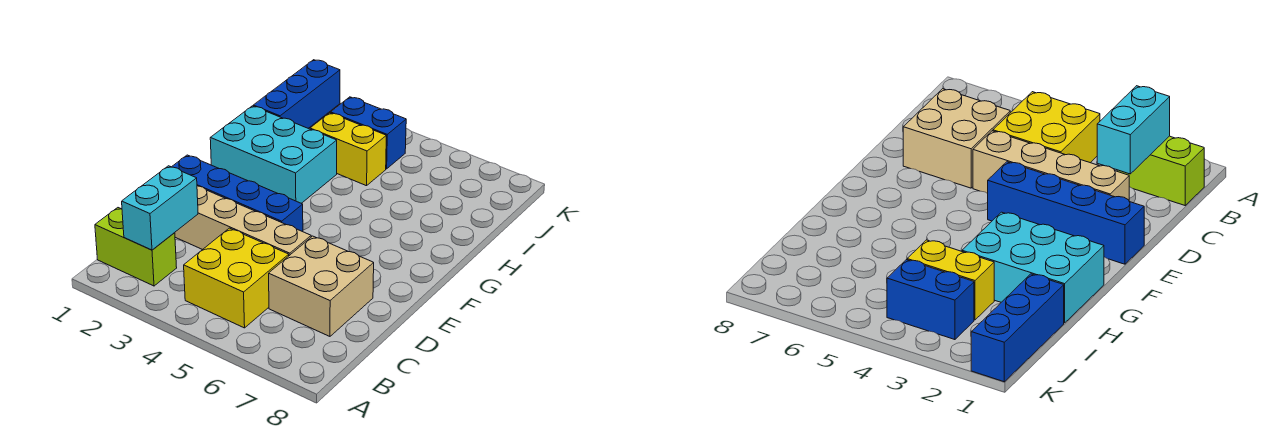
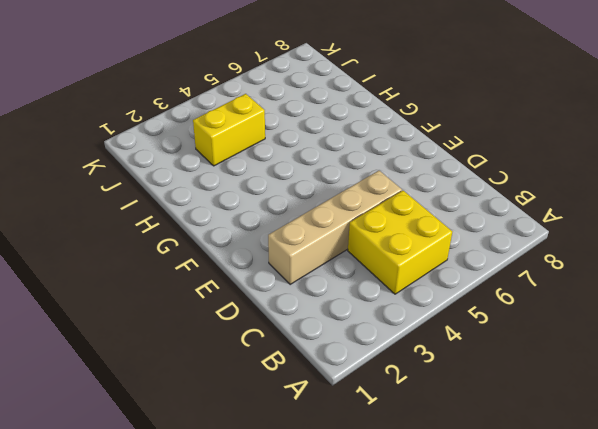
none -> lime 1x2 brick [95,208,177,286]
none -> tan 2x2 brick [269,236,374,336]

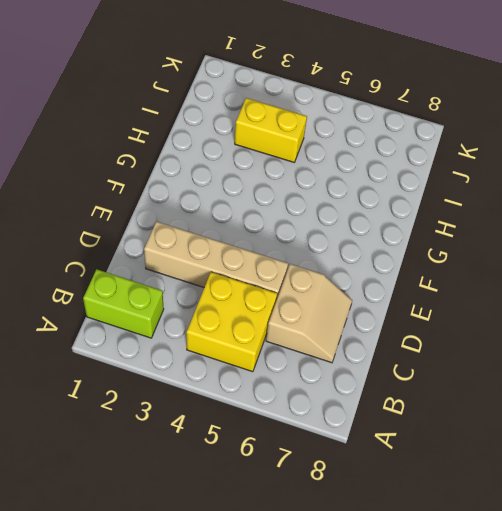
tan 2x2 slope [266,264,352,363] -> tan 2x2 brick [269,236,374,336]
none -> blue 1x4 brick [172,155,303,232]
none -> cyan 2x3 brick [210,106,337,203]

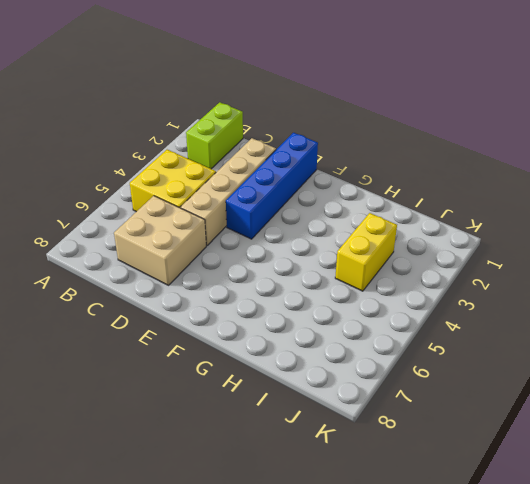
none -> cyan 2x3 brick [210,106,337,203]
none -> blue 1x3 brick [253,60,340,128]

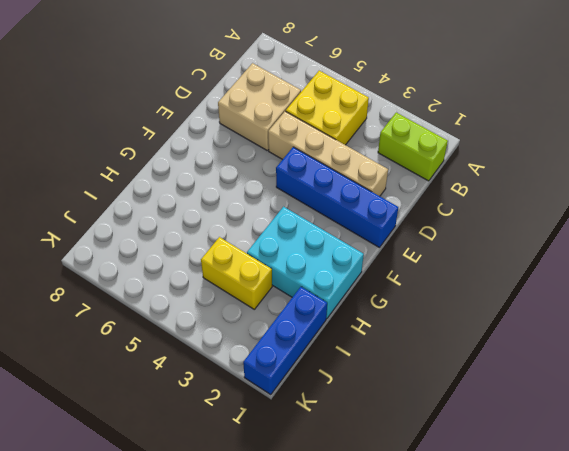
none -> blue 1x2 brick [331,97,406,169]
none -> cyan 1x2 brick [122,166,198,250]

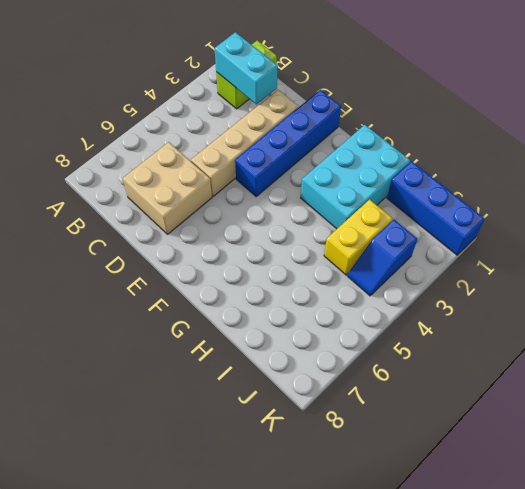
blue 1x2 slope [348,220,417,296] -> blue 1x2 brick [331,97,406,169]
none -> yellow 2x2 brick [184,228,289,328]

